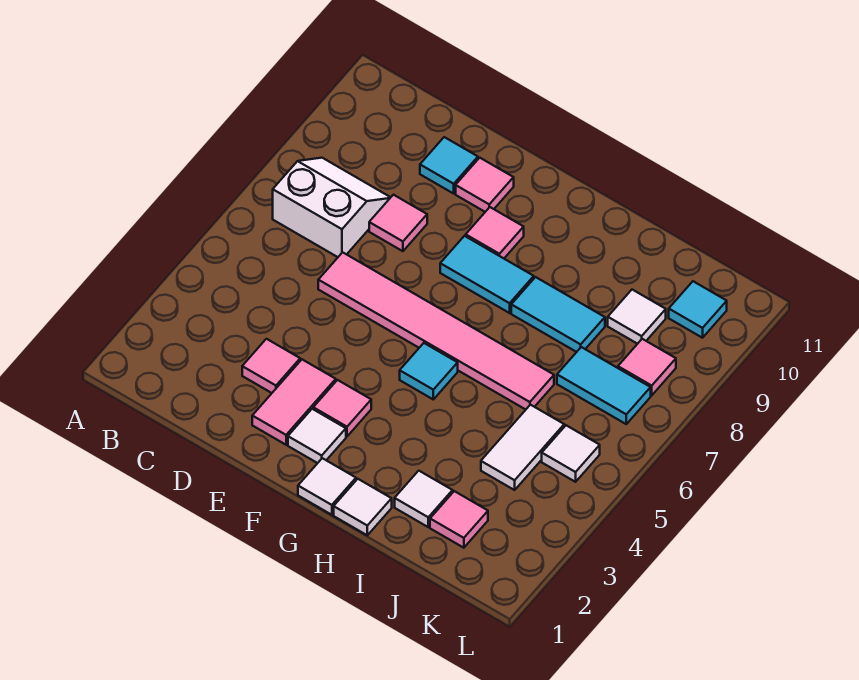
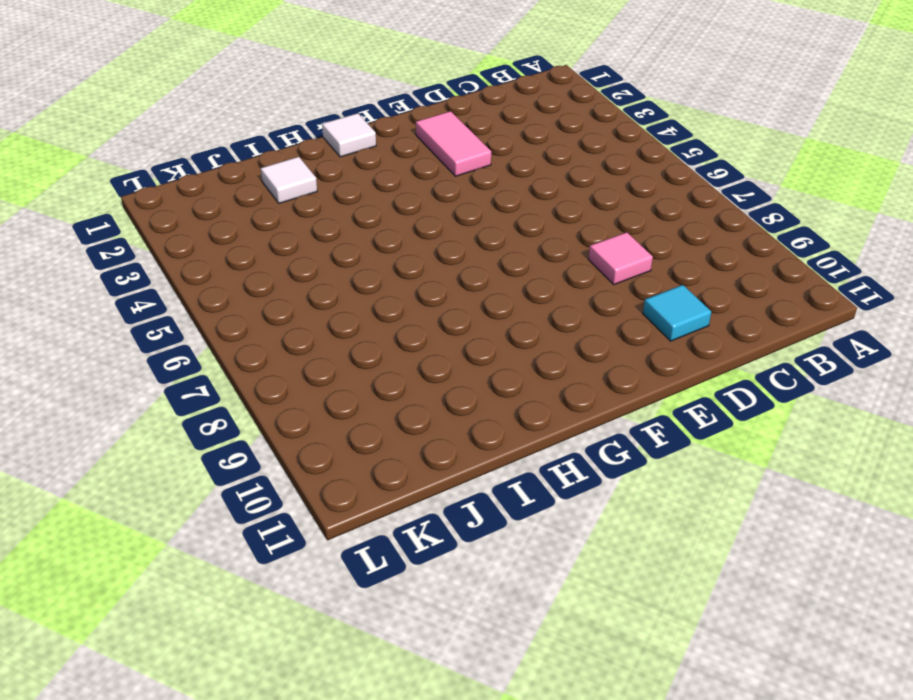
none -> white 2x2 slope [273,158,391,257]
none -> pink 1x1 tile [242,339,300,393]
none -> pink 1x6 tile [318,252,554,410]

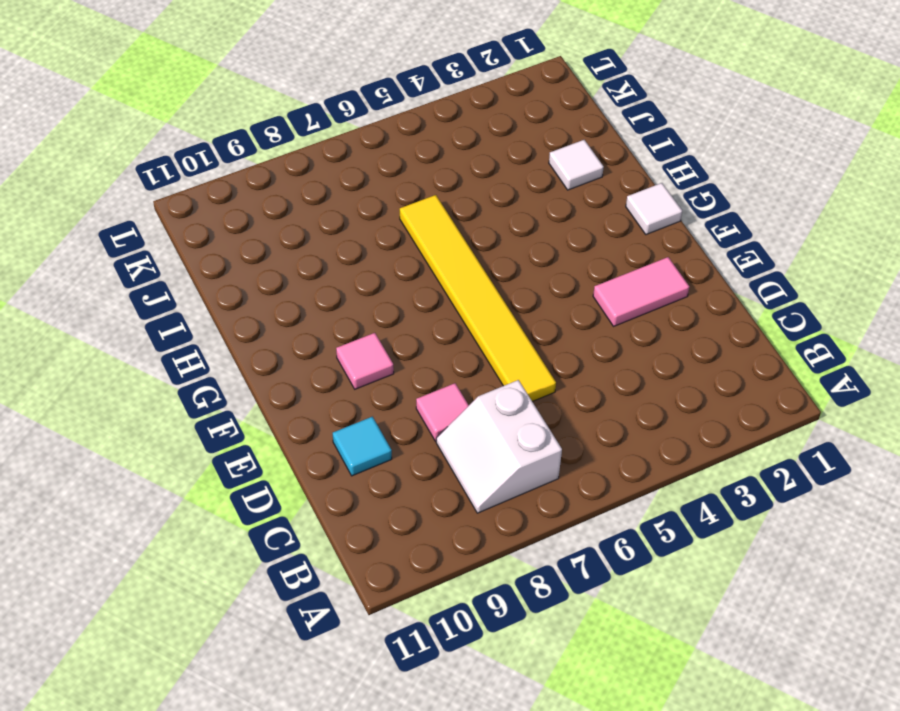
yellow 1x6 tile [400,195,556,402] -> pink 1x6 tile [318,252,554,410]
none -> pink 1x1 tile [242,339,300,393]
none -> pink 1x1 tile [456,158,514,212]
none -> white 1x1 tile [288,409,346,463]

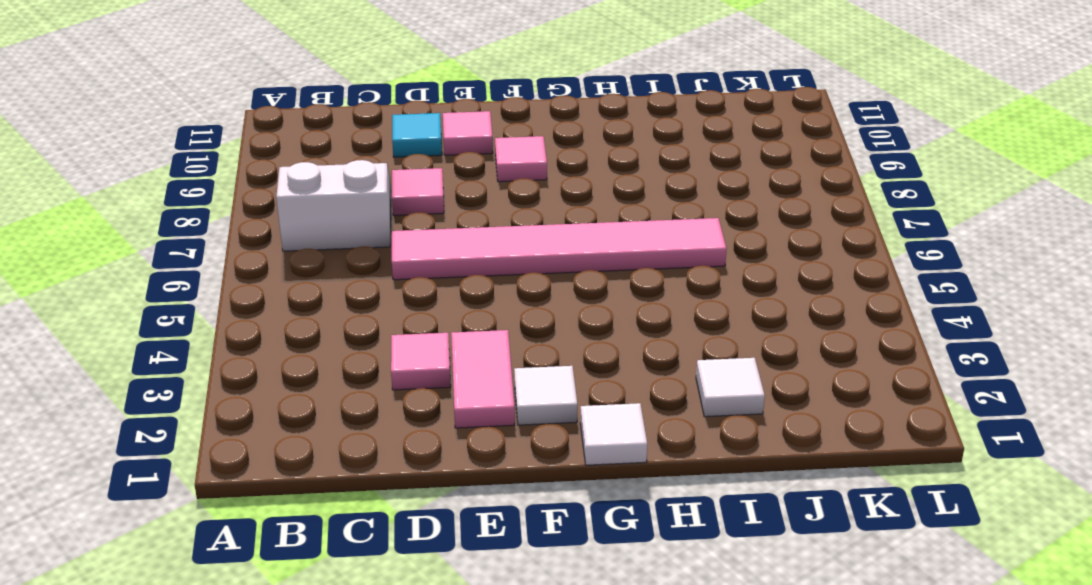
none -> pink 1x1 tile [313,380,371,436]
none -> cyan 1x2 tile [440,236,534,313]
none -> cyan 1x1 tile [400,343,458,399]

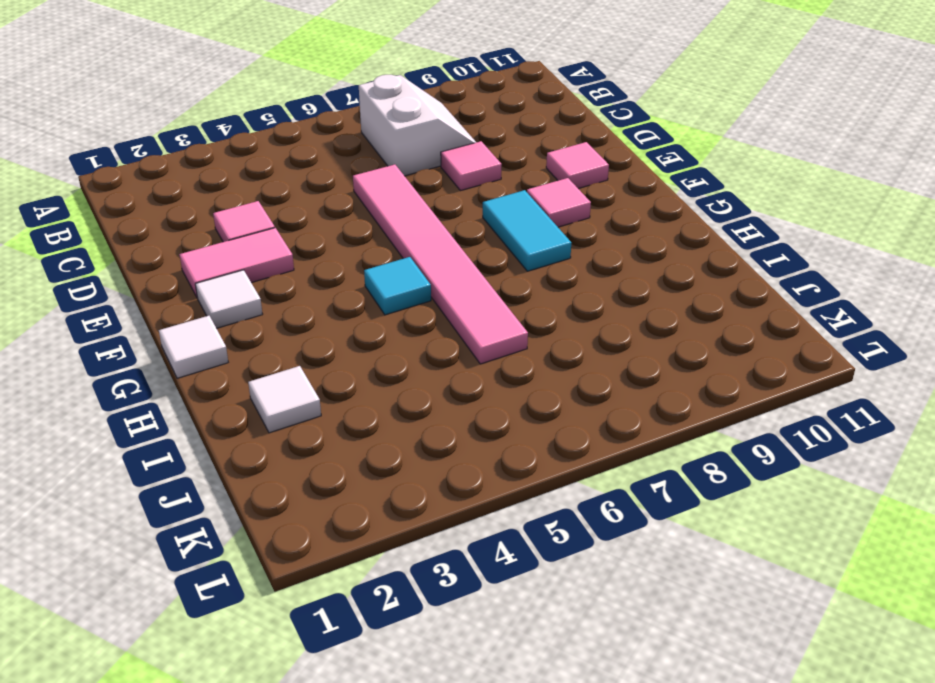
none -> cyan 1x1 tile [420,137,478,194]
none -> pink 1x1 tile [313,380,371,436]
none -> white 1x1 tile [334,479,392,535]

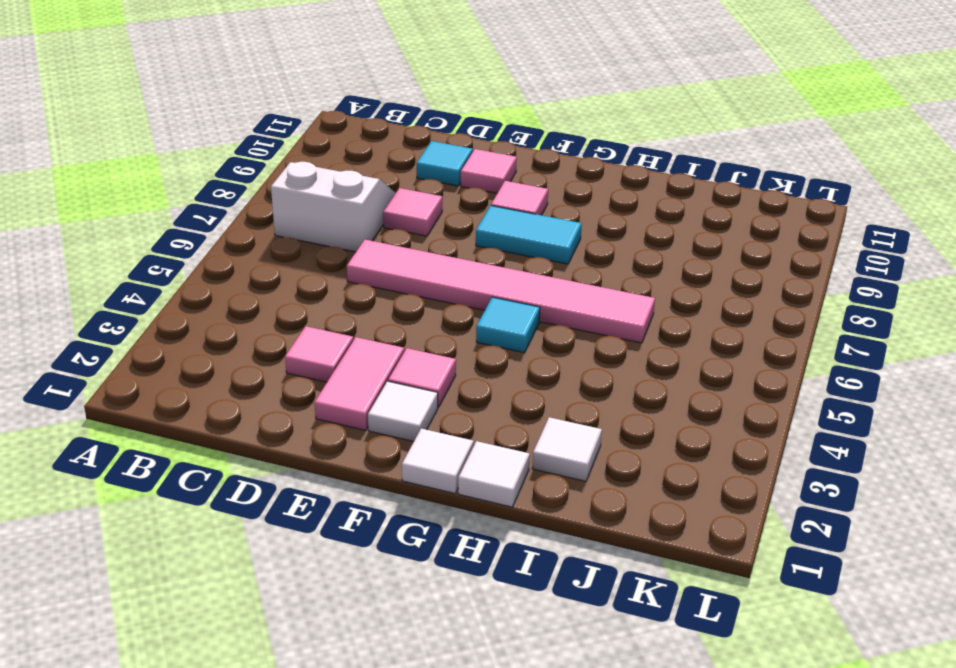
none -> cyan 1x2 tile [511,277,605,352]
none -> pink 1x1 tile [430,491,488,548]
none -> white 1x2 tile [481,405,564,490]

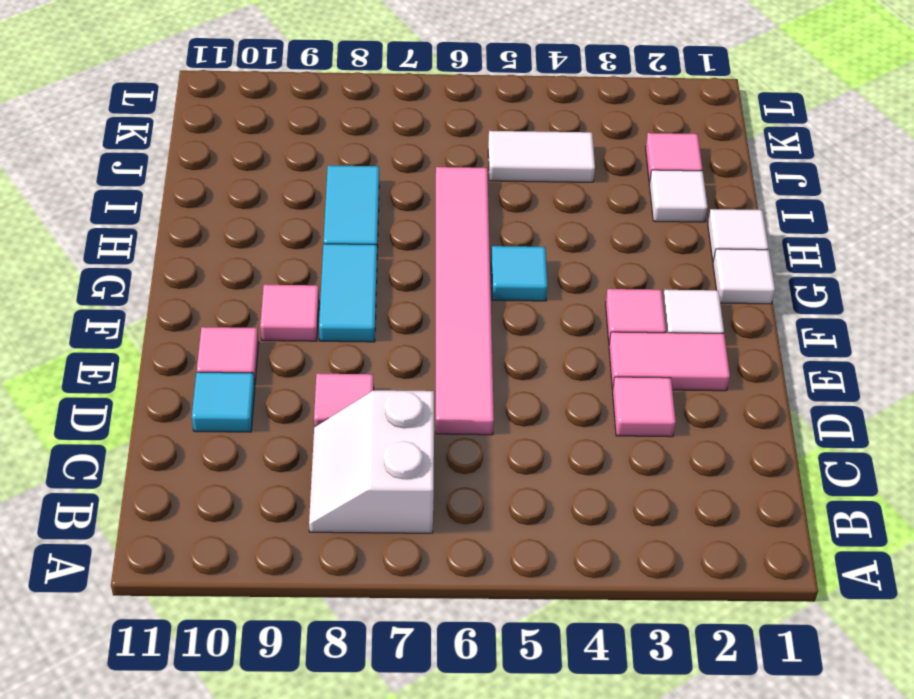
none -> cyan 1x2 tile [557,347,651,424]
none -> white 1x1 tile [608,290,666,344]
none -> white 1x1 tile [542,425,600,482]

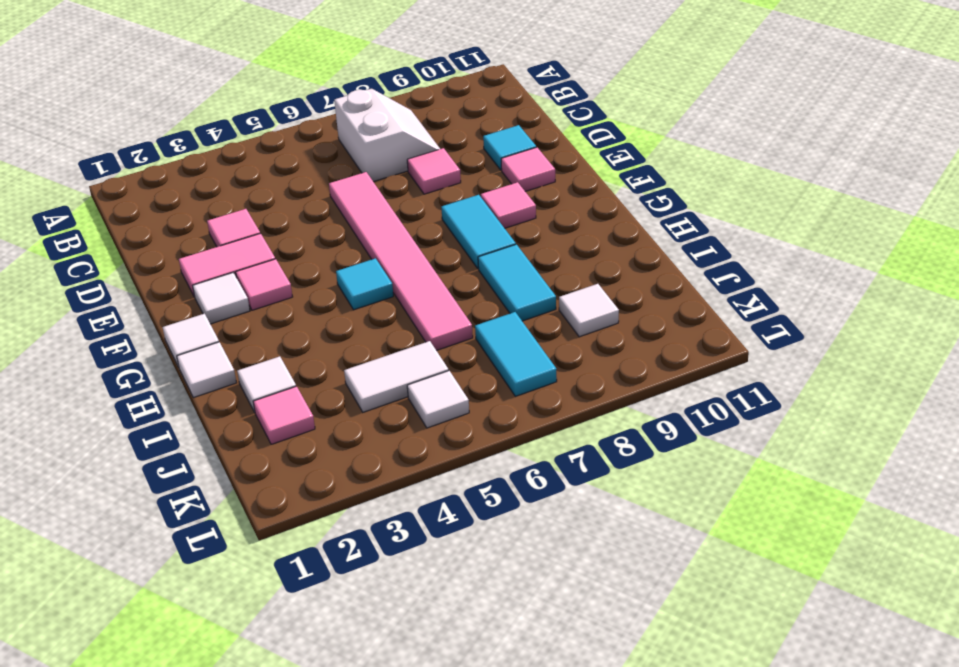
none -> pink 1x1 tile [618,339,676,395]
none -> cyan 1x1 tile [669,281,727,338]

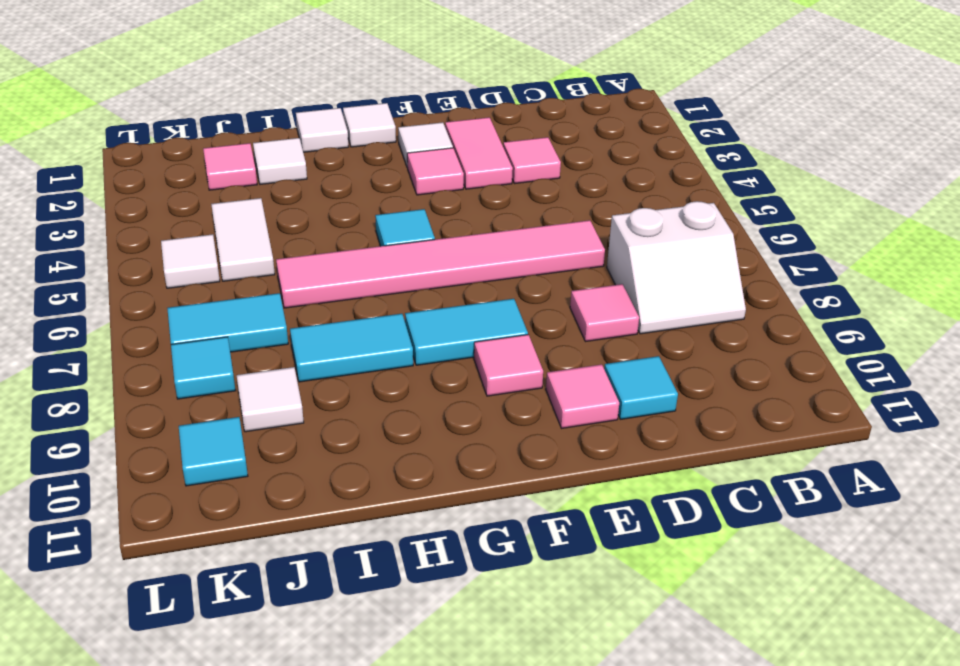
cyan 1x1 tile [171,337,236,399] -> pink 1x1 tile [618,339,676,395]

